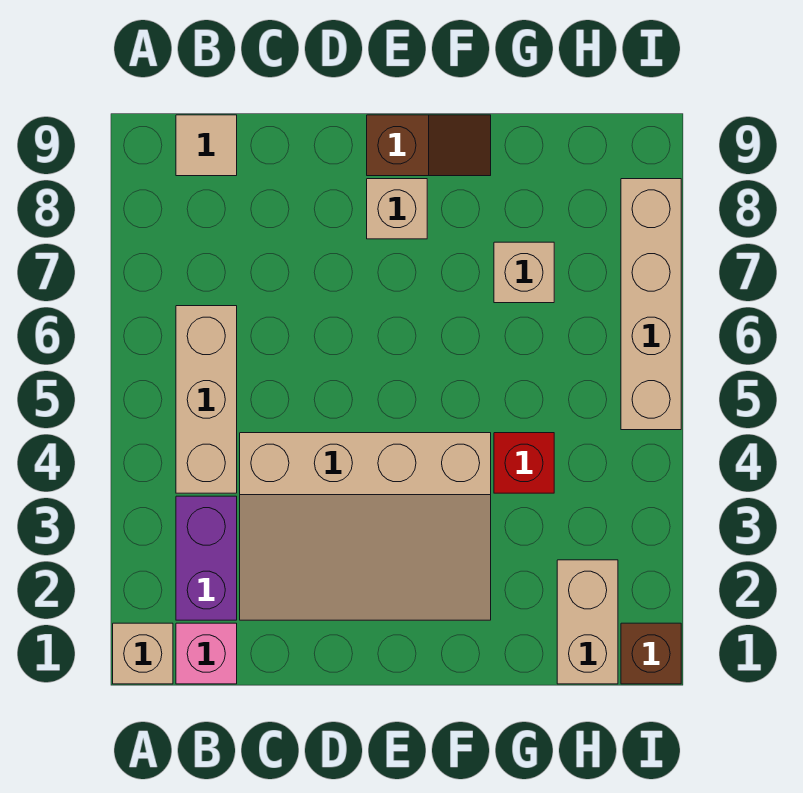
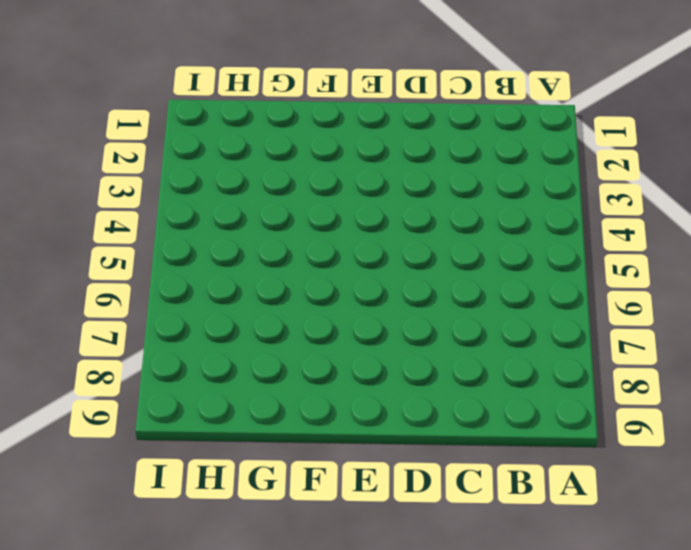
none -> tan 1x1 brick [113,623,173,684]
none -> pink 1x1 brick [176,623,237,684]
none -> purple 1x2 brick [176,496,237,620]

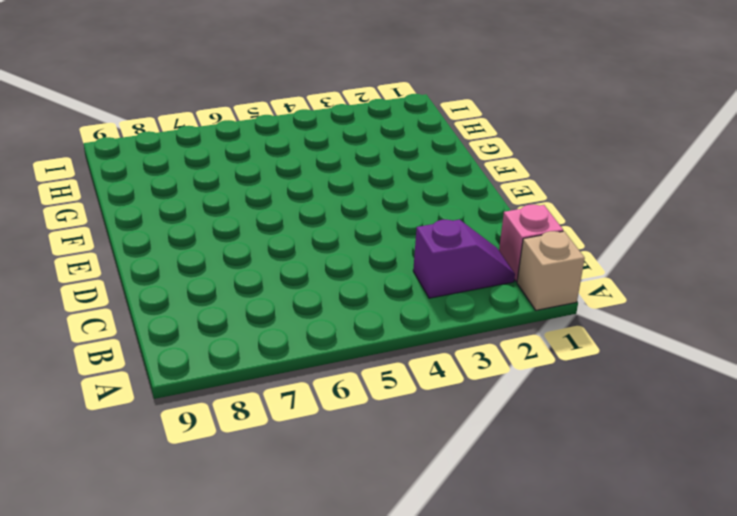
purple 1x2 slope [413,220,515,298] -> purple 1x2 brick [176,496,237,620]
none -> tan 1x3 brick [176,306,237,493]
none -> tan 1x1 tile [176,115,237,176]
none -> tan 3x4 slope [240,433,491,620]

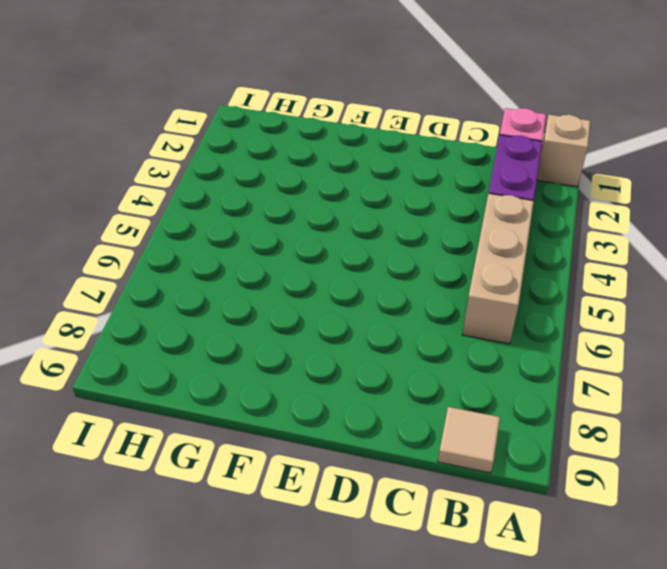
none -> tan 3x4 slope [240,433,491,620]
none -> tan 1x1 brick [367,179,427,239]
none -> brown 1x2 slope [367,115,491,176]

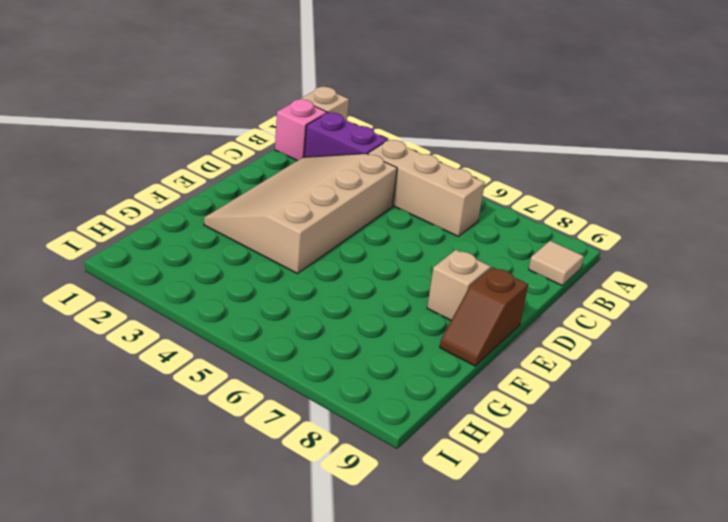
none -> red 1x1 brick [494,433,554,493]
none -> tan 1x1 brick [494,242,554,303]
none -> tan 1x2 brick [557,560,618,684]

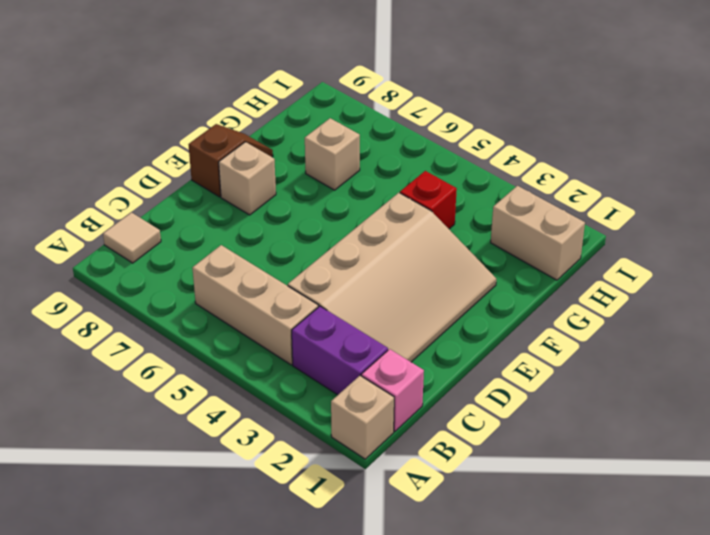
none -> brown 1x1 brick [621,623,681,684]
none -> tan 1x4 brick [621,179,681,430]

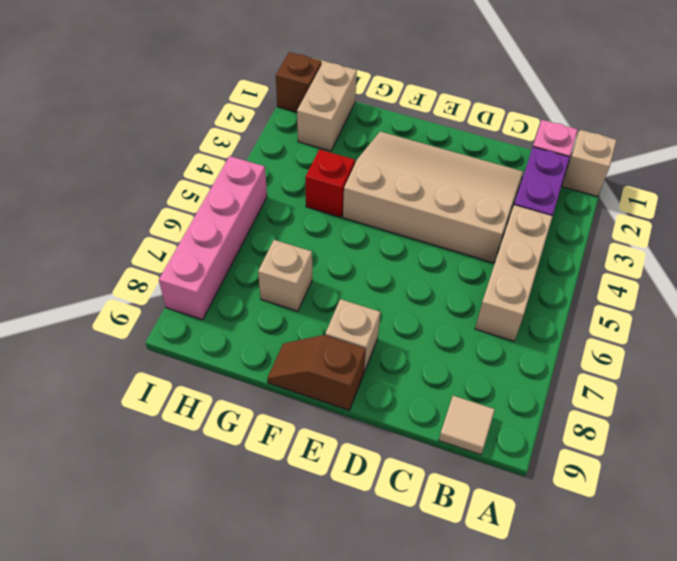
pink 1x4 brick [159,156,267,320] -> tan 1x4 brick [621,179,681,430]

